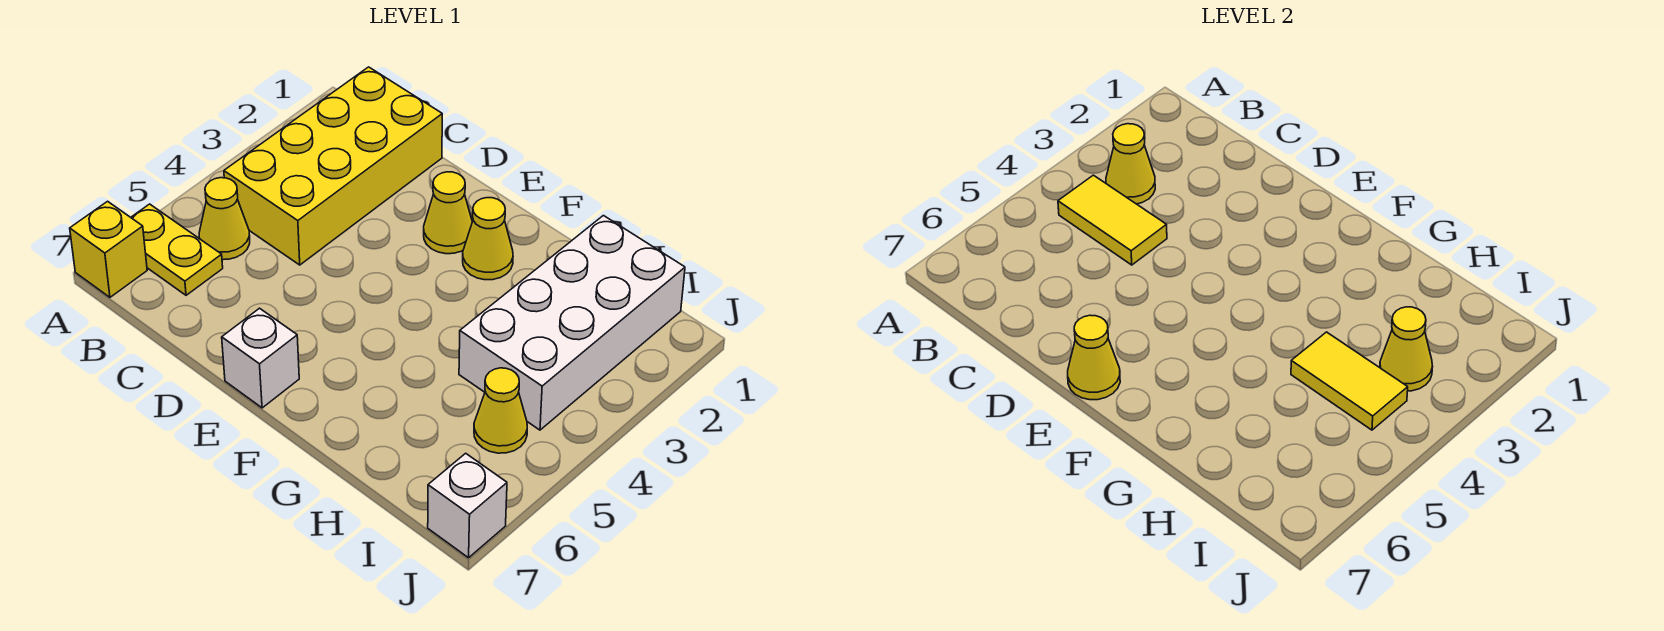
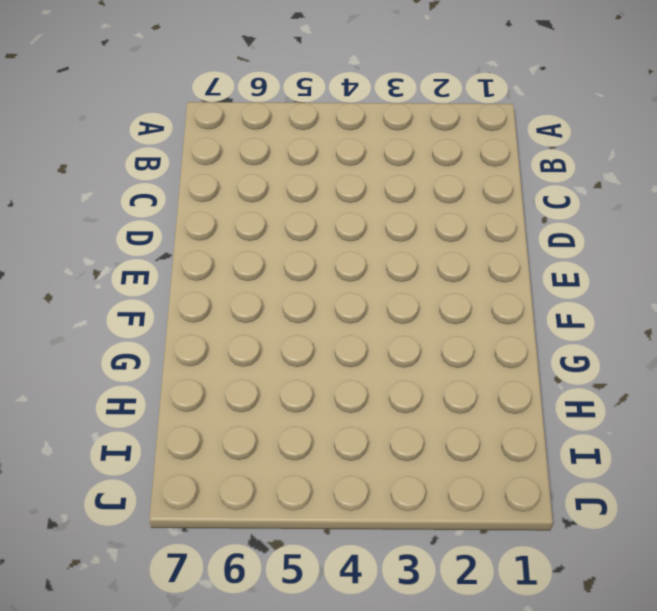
none -> yellow 1x2 plate [131,204,223,295]
none -> yellow 1x1 brick [70,201,147,297]
none -> yellow 2x4 brick [224,67,442,265]

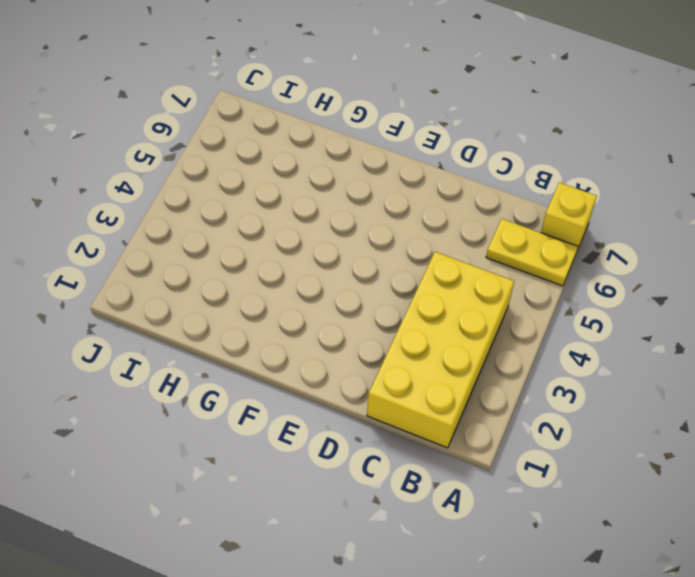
none -> yellow 1x1 cone [199,178,250,260]
none -> yellow 1x1 cone [424,172,472,254]
none -> white 1x1 brick [222,308,299,408]

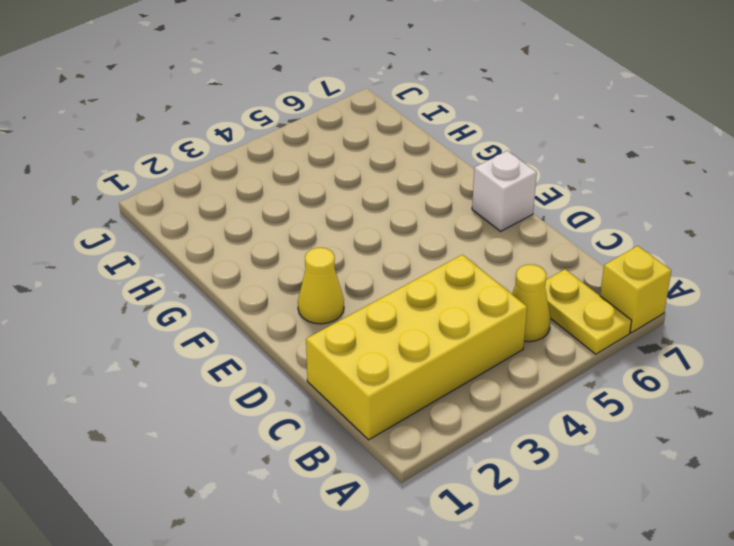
none -> yellow 1x1 cone [463,198,513,280]
none -> white 2x4 brick [459,216,685,430]
none -> yellow 1x1 cone [474,368,527,453]

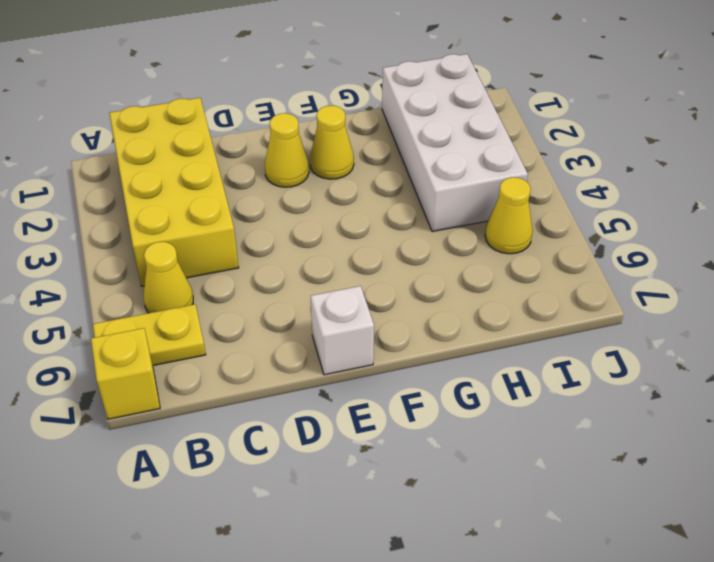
none -> white 1x1 brick [428,453,507,558]
none -> yellow 1x1 cone [1106,124,1155,204]
none -> yellow 1x2 tile [1058,175,1167,265]

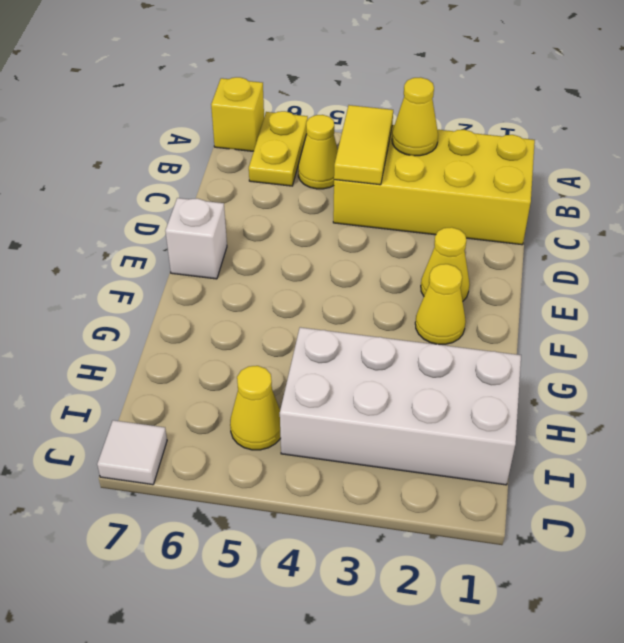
white 1x1 tile [97,420,167,485] -> white 1x1 brick [428,453,507,558]
none -> yellow 1x1 cone [1068,315,1120,400]
none -> yellow 1x2 tile [1291,332,1408,430]
none -> yellow 1x1 cone [1380,307,1433,391]

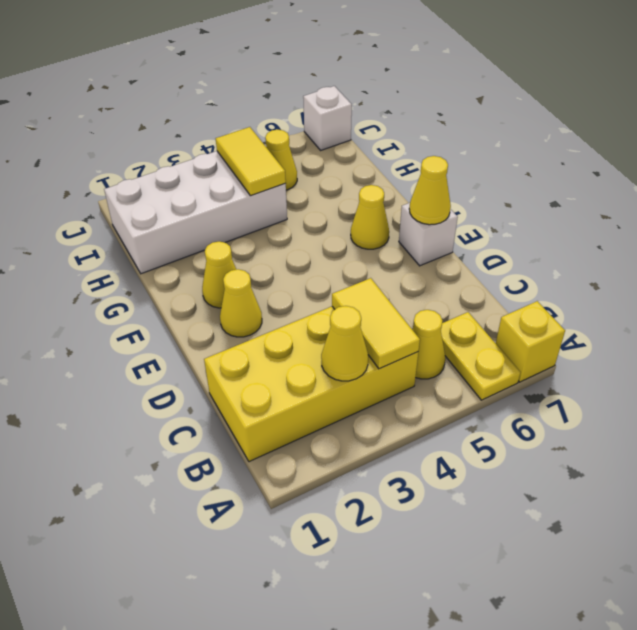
yellow 1x1 cone [351,185,389,249] -> yellow 1x1 cone moved to [1380,307,1433,391]

